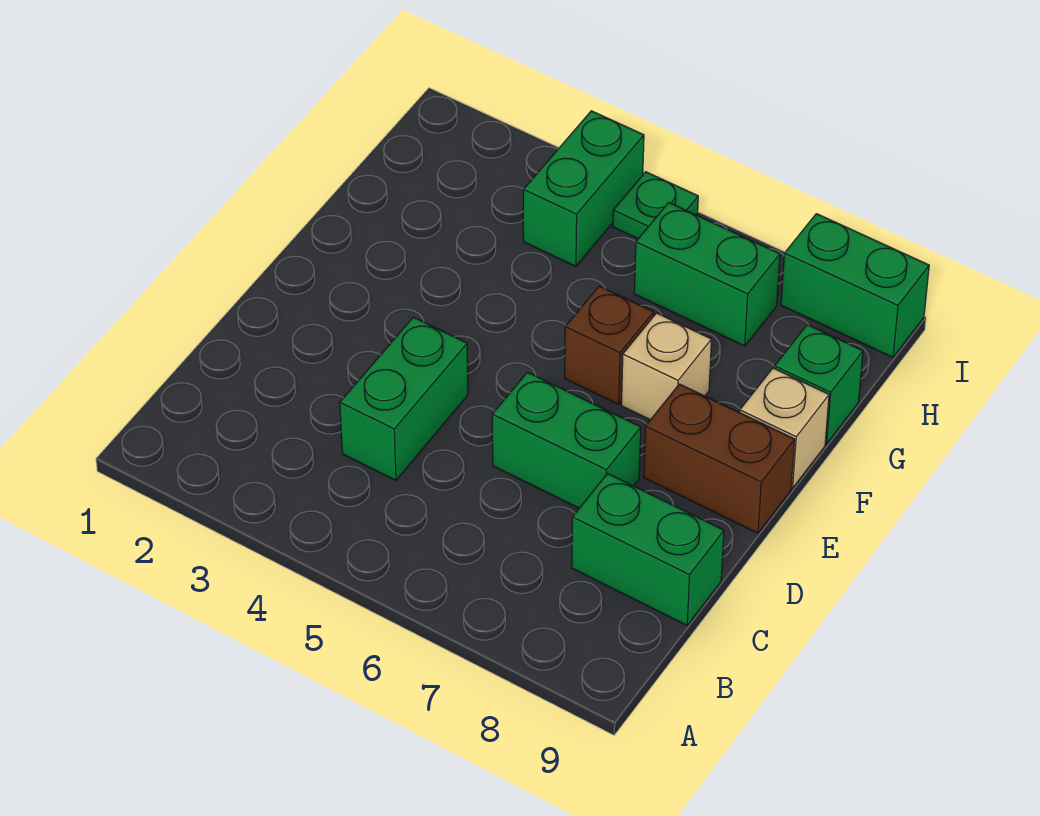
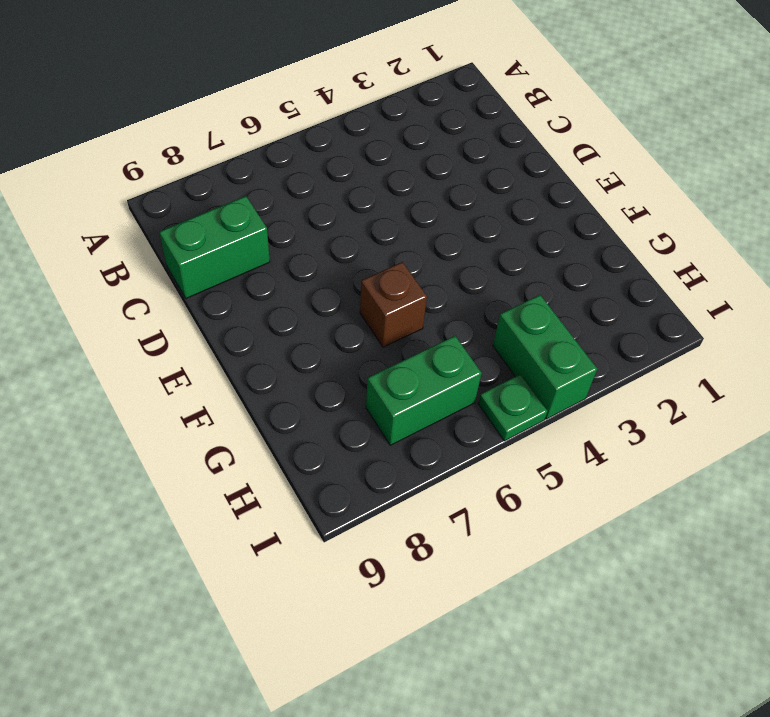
none -> green 1x2 brick [340,317,468,480]
none -> green 1x2 brick [492,372,641,508]
none -> brown 1x2 brick [644,384,795,533]

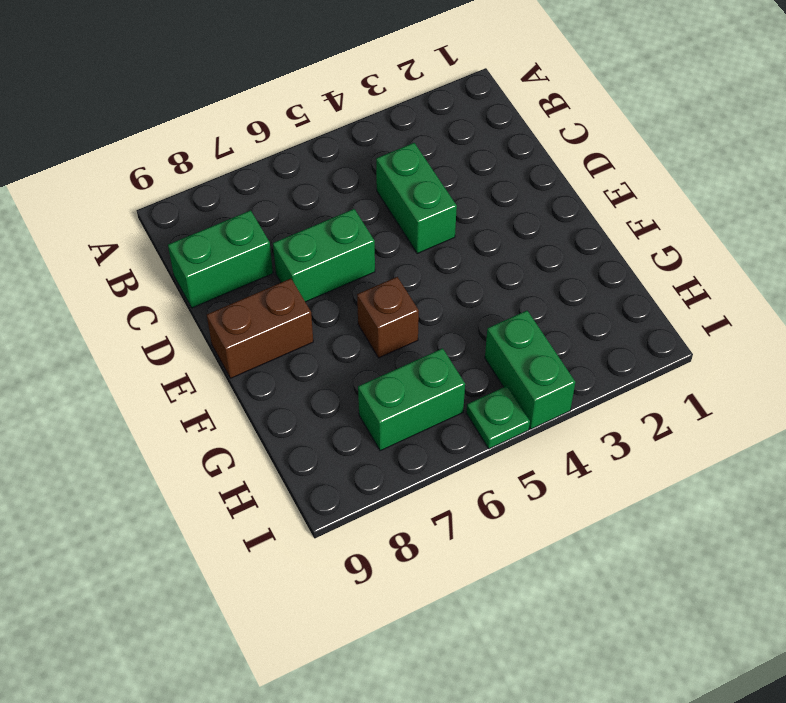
none -> tan 1x1 brick [621,313,712,420]
none -> tan 1x1 brick [740,368,829,488]
none -> green 1x1 brick [774,325,863,444]

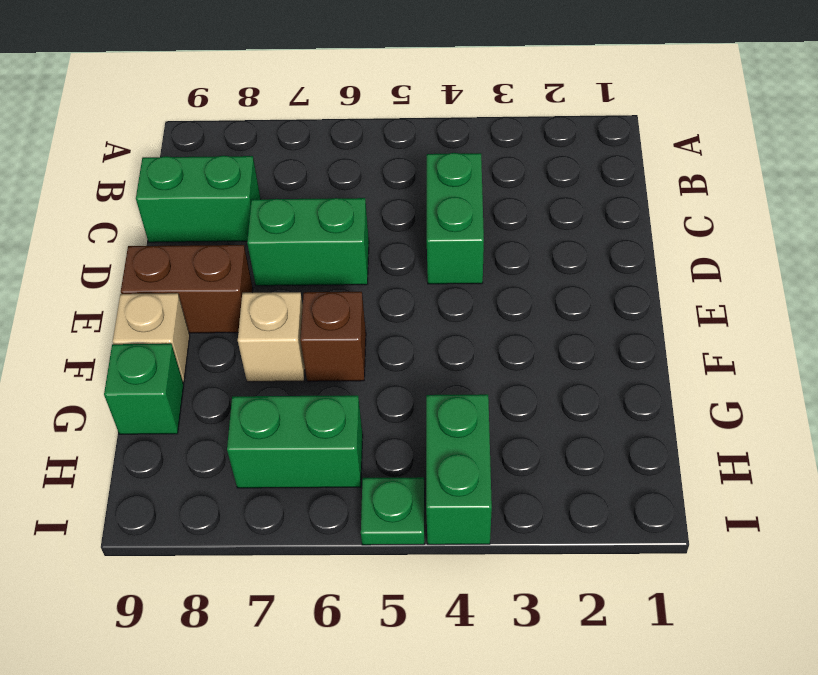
none -> green 1x2 brick [781,214,929,357]

